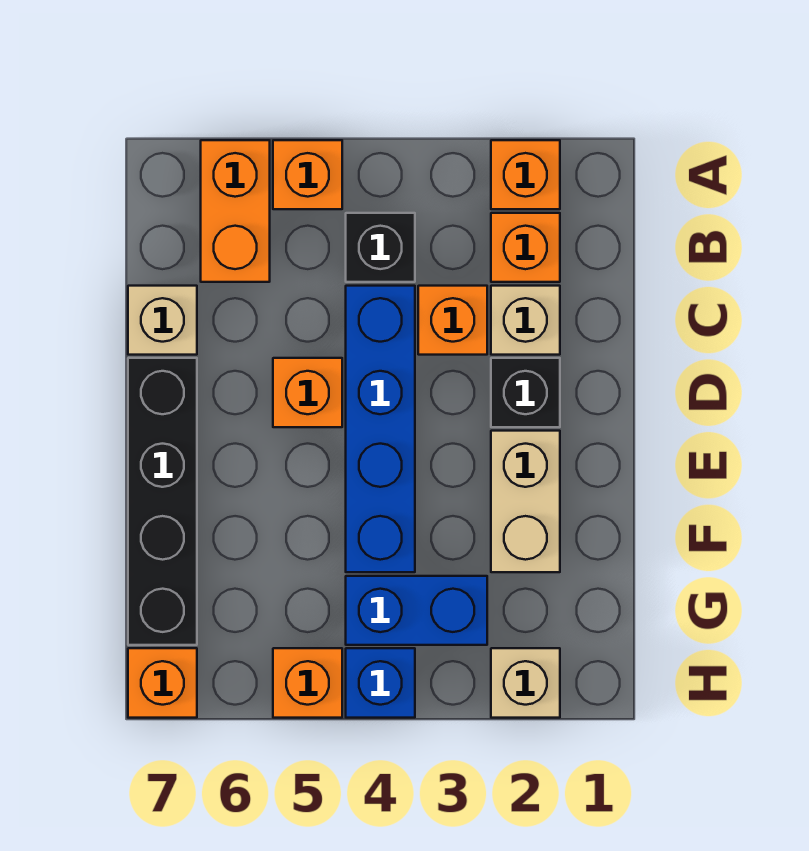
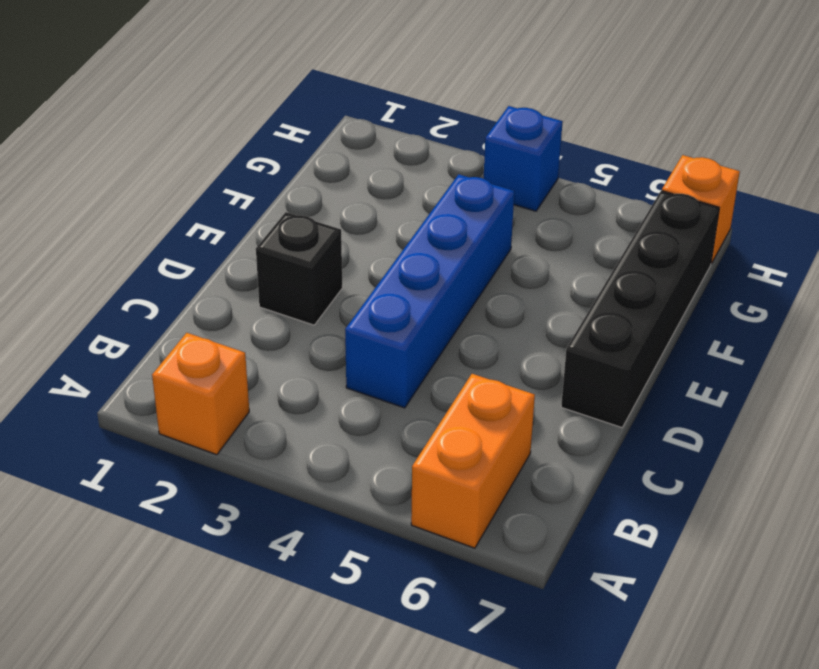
none -> orange 1x1 brick [273,140,342,209]
none -> orange 1x1 brick [491,213,560,282]
none -> black 1x1 brick [346,213,415,282]

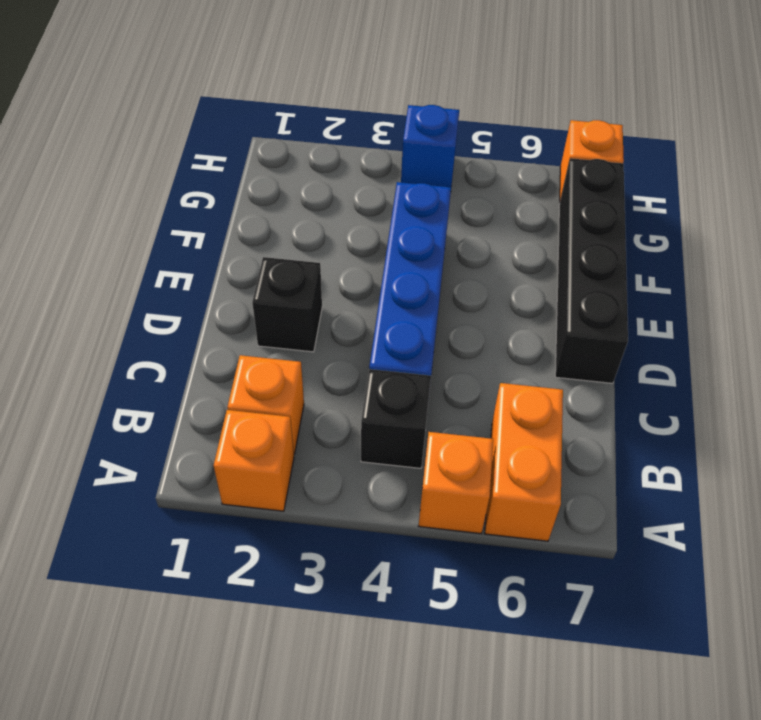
none -> tan 1x1 brick [491,286,560,355]
none -> orange 1x1 brick [418,286,487,355]
none -> tan 1x1 brick [128,286,197,355]

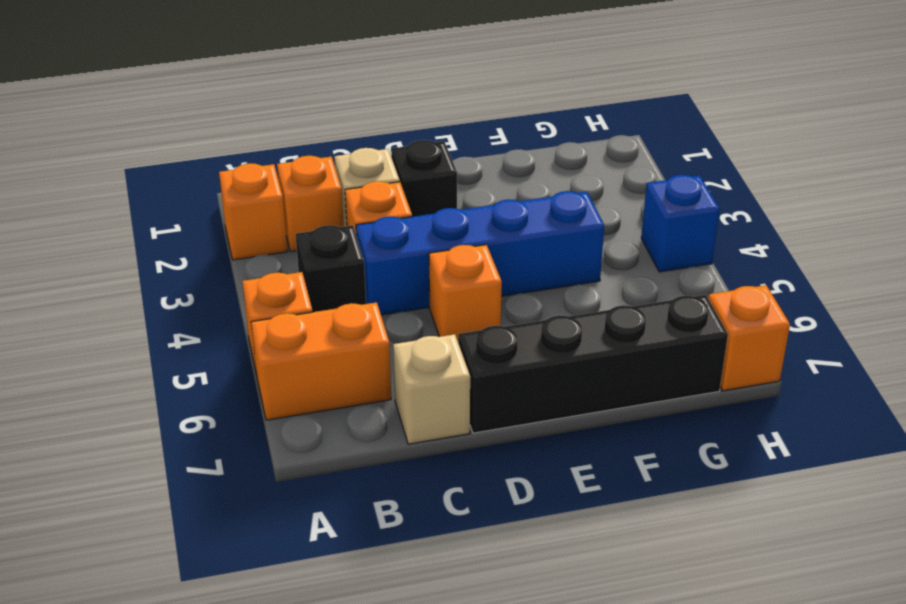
none -> tan 1x2 brick [491,431,560,572]
none -> blue 1x2 brick [346,576,487,645]
none -> tan 1x1 brick [491,648,560,718]

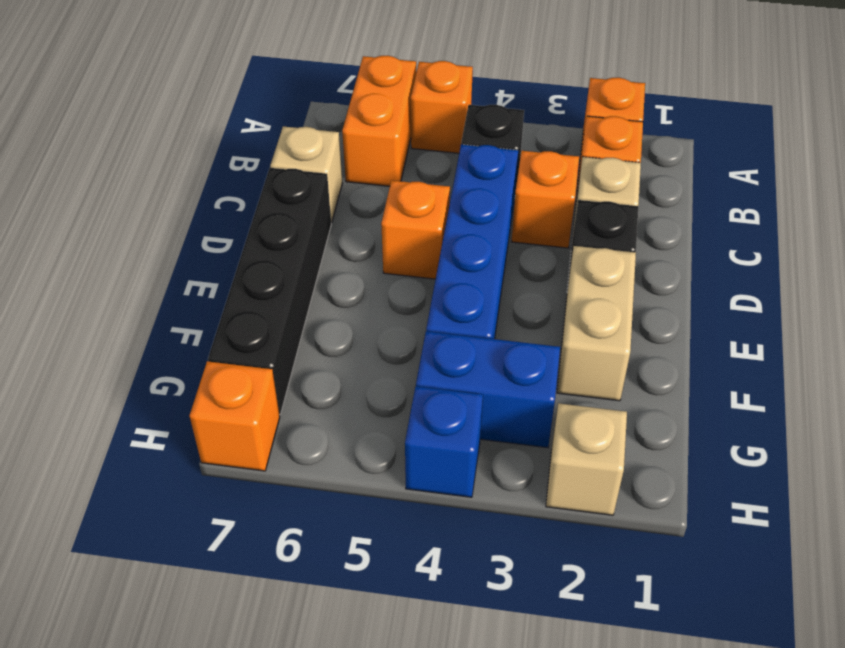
none -> orange 1x1 brick [273,648,342,718]

